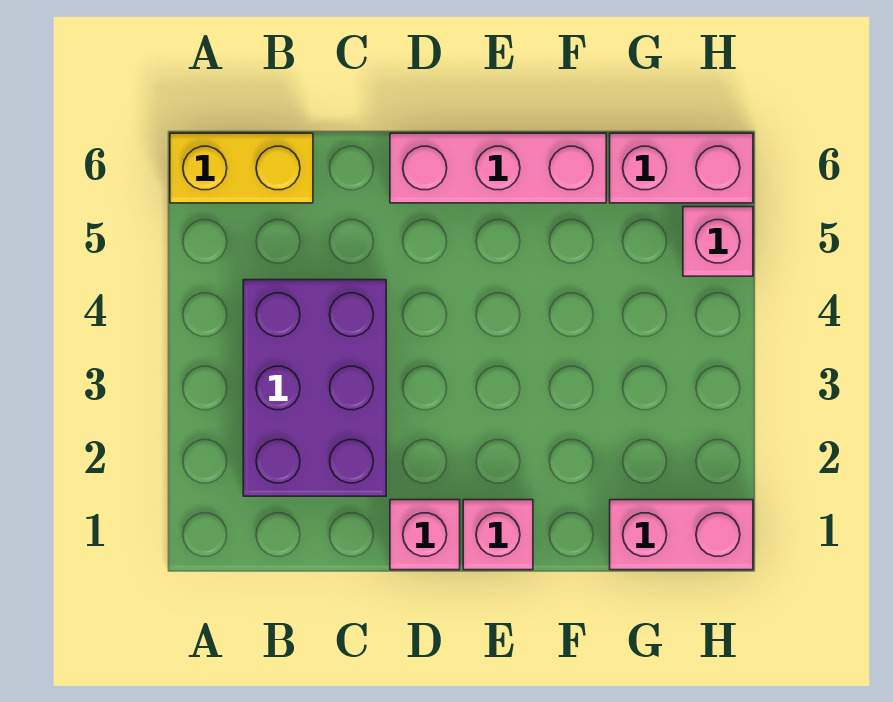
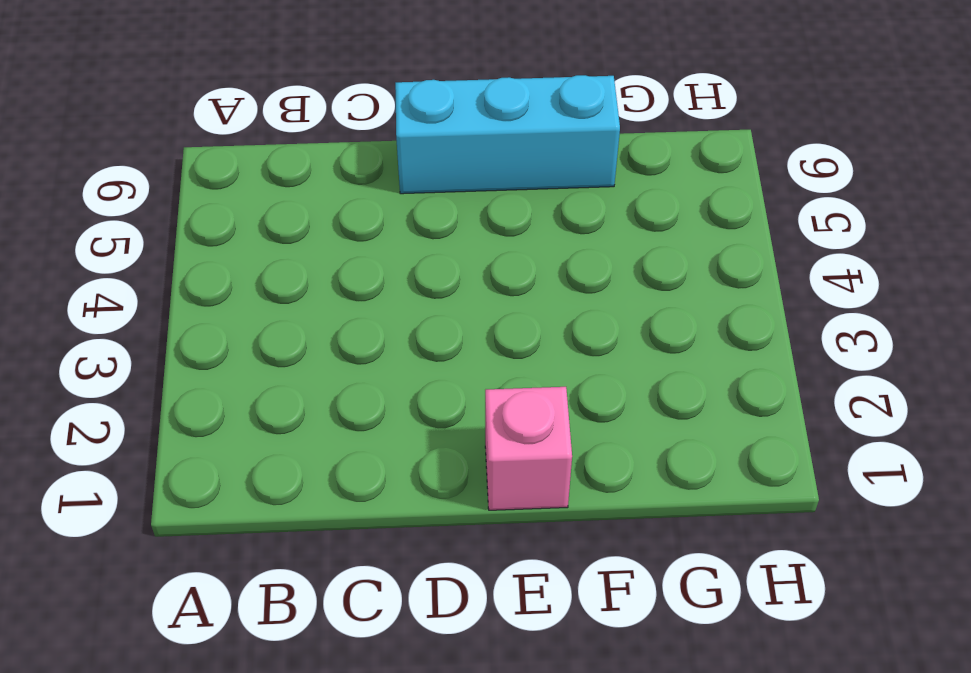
cyan 1x3 brick [395,75,620,194] -> pink 1x3 brick [390,133,606,203]
none -> yellow 1x2 brick [170,133,313,203]
none -> purple 2x3 brick [243,280,386,496]

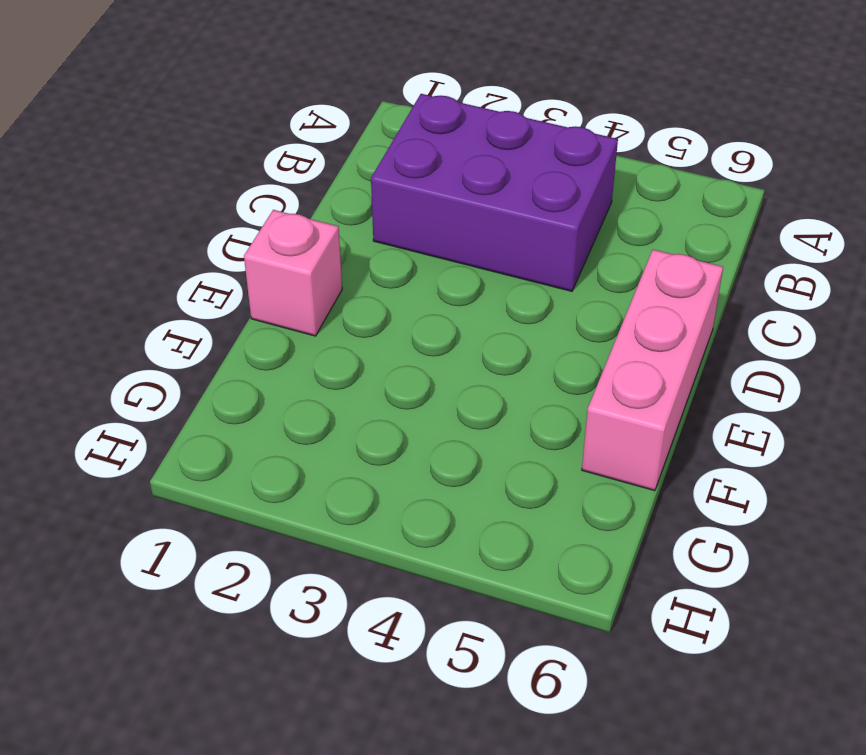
none -> yellow 1x2 brick [170,133,313,203]
none -> pink 1x1 brick [390,500,460,570]

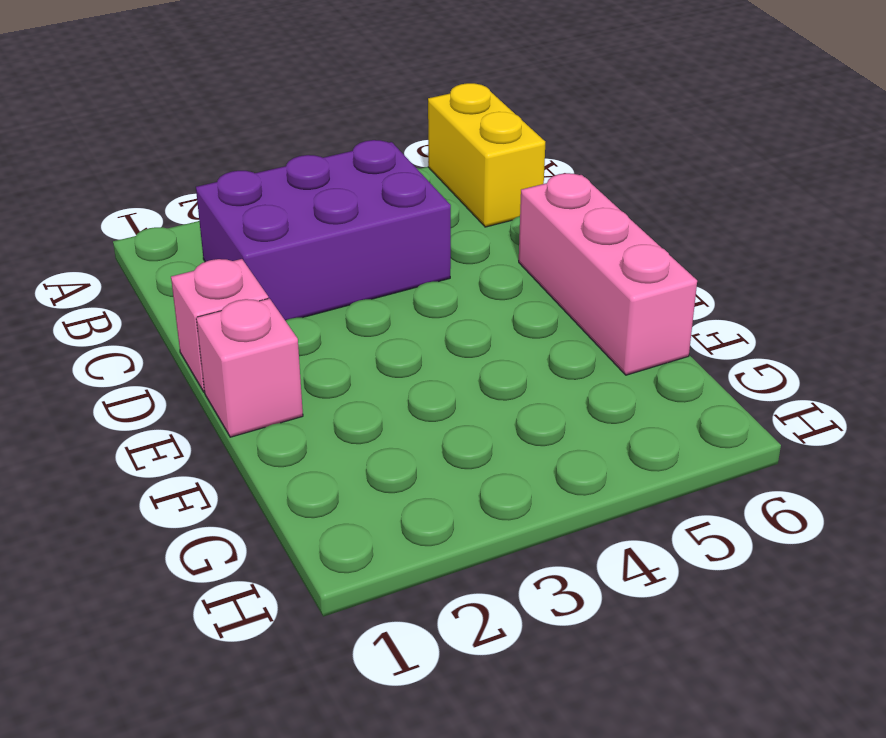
none -> pink 1x2 brick [610,500,753,570]
none -> pink 1x2 brick [610,133,753,203]

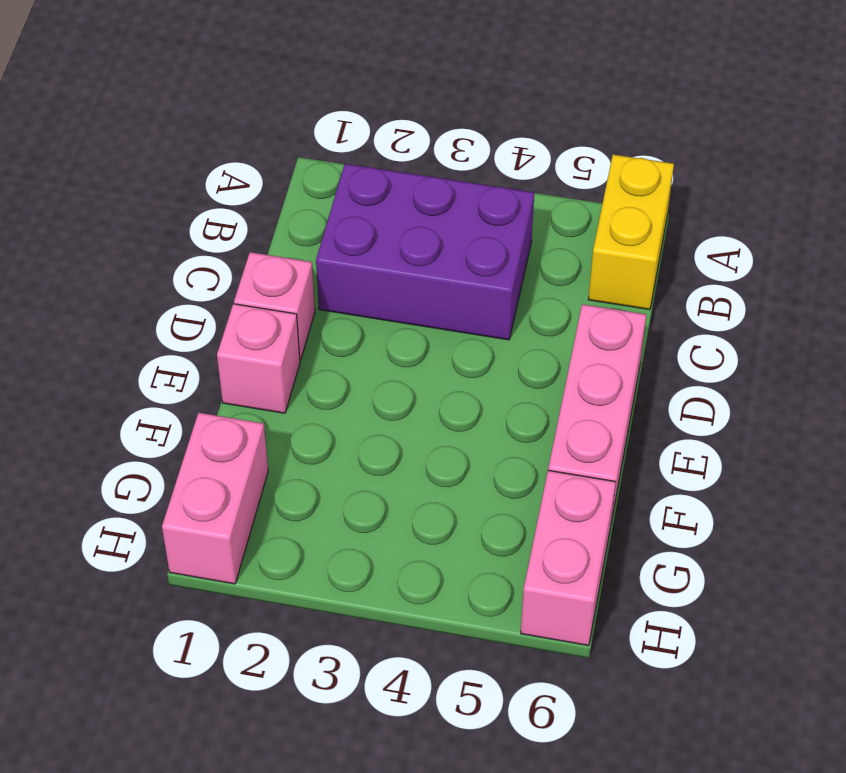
none -> pink 1x1 brick [683,207,753,276]

